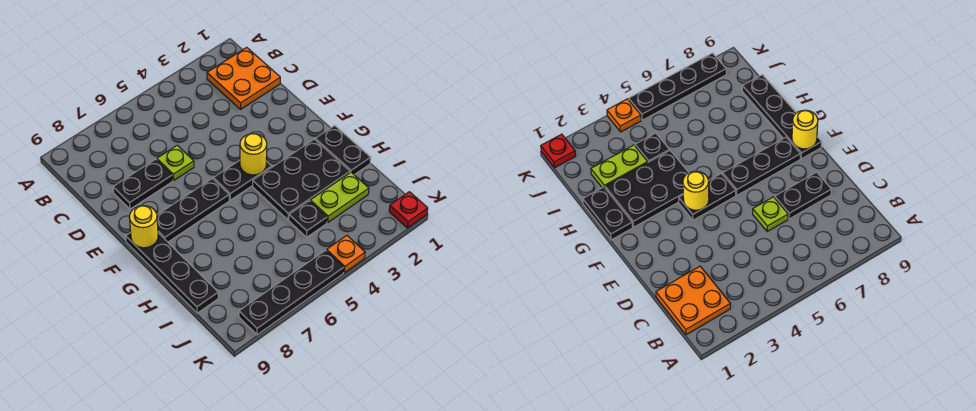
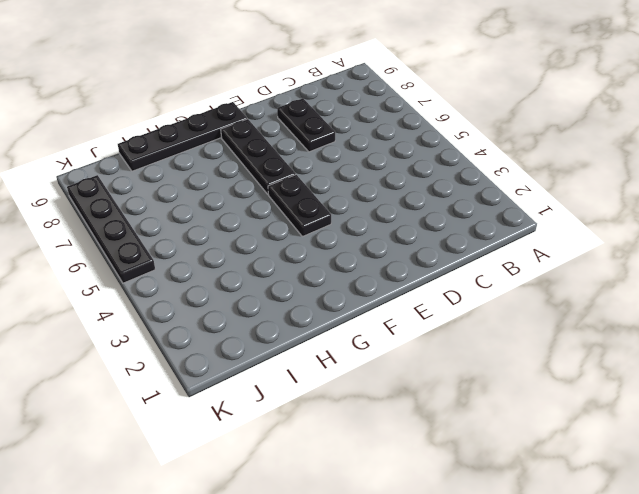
none -> orange 2x2 plate [207,47,280,109]
none -> lime 1x1 plate [157,145,194,180]
none -> black 1x2 plate [315,126,371,175]

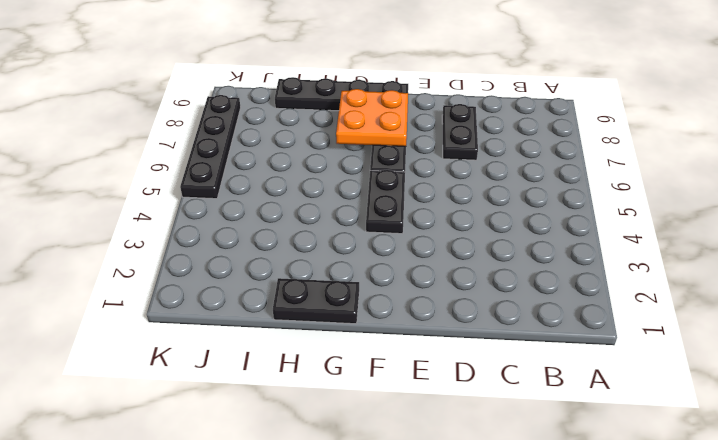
orange 2x2 plate [336,89,408,147] -> orange 2x2 plate moved to [207,47,280,109]
none -> lime 1x1 plate [157,145,194,180]
none -> black 2x3 plate [253,139,350,220]
none -> lime 1x2 plate [310,172,369,222]

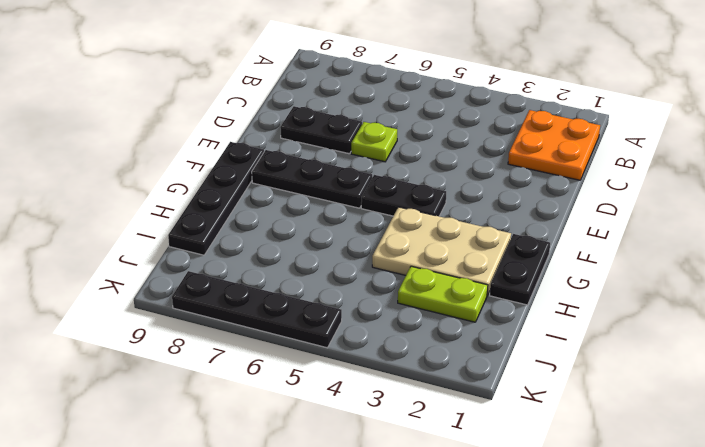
tan 2x3 plate [372,207,511,295] -> black 2x3 plate [253,139,350,220]
none -> black 1x1 plate [289,201,327,237]
none -> red 1x1 plate [389,192,428,228]
none -> orange 1x1 plate [327,236,365,273]

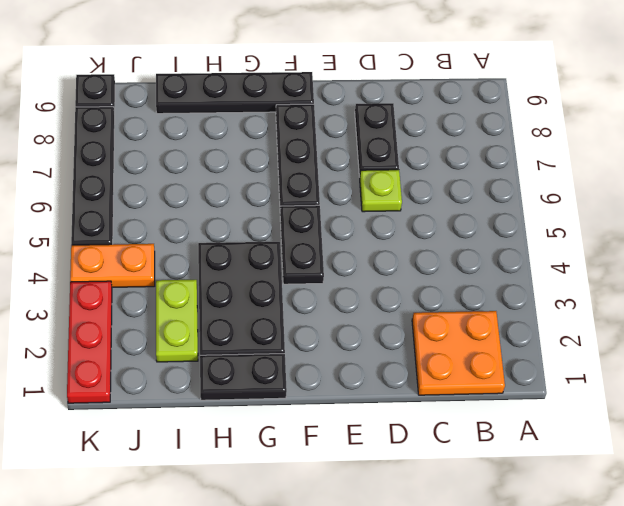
orange 1x2 plate [70,244,155,287] -> orange 1x1 plate [327,236,365,273]
red 1x3 plate [67,281,112,403] -> red 1x1 plate [389,192,428,228]
black 1x1 plate [75,74,115,114] -> black 1x1 plate moved to [289,201,327,237]
none -> yellow 1x1 round brick [240,134,267,175]
none -> yellow 1x1 round brick [129,206,158,248]

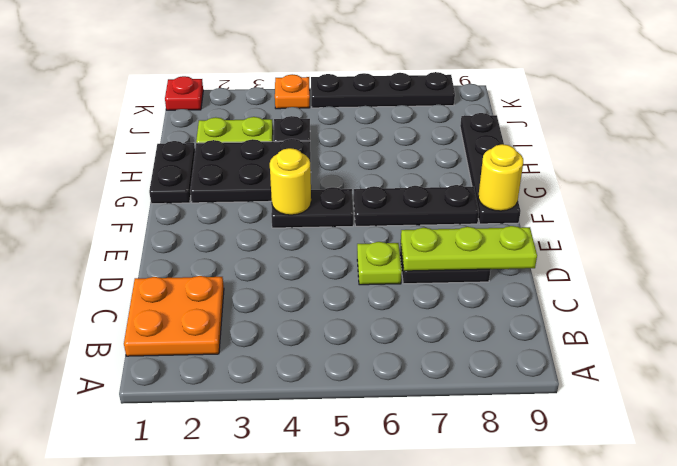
lime 1x3 plate [401,226,537,271] -> none

